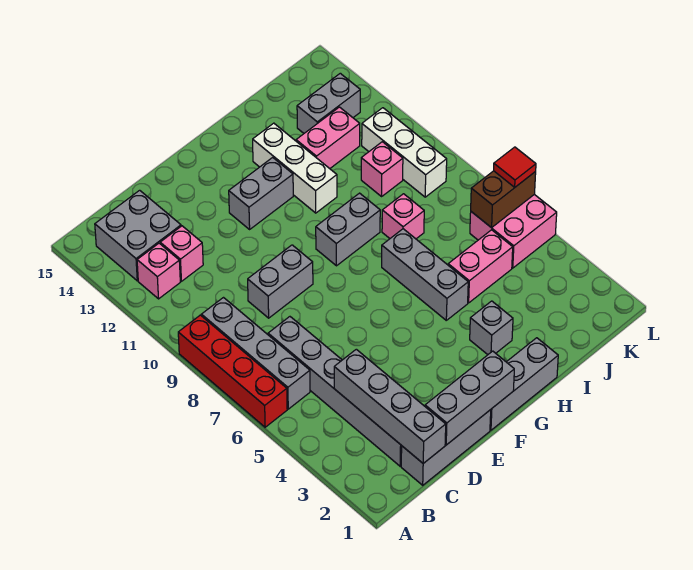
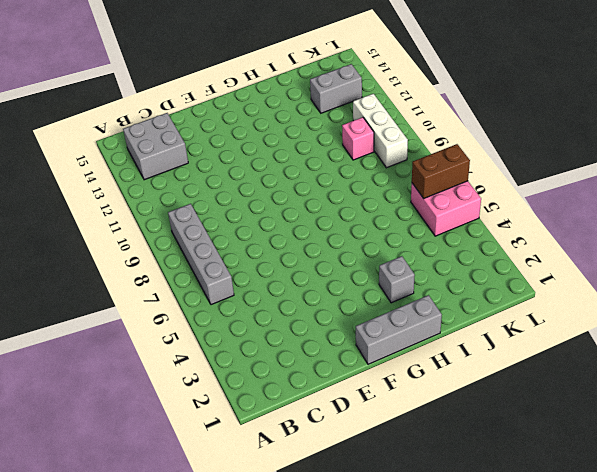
none -> red 1x4 brick [178,315,287,427]
none -> pink 1x1 brick [137,243,180,299]
none -> grey 1x3 brick [401,410,491,485]

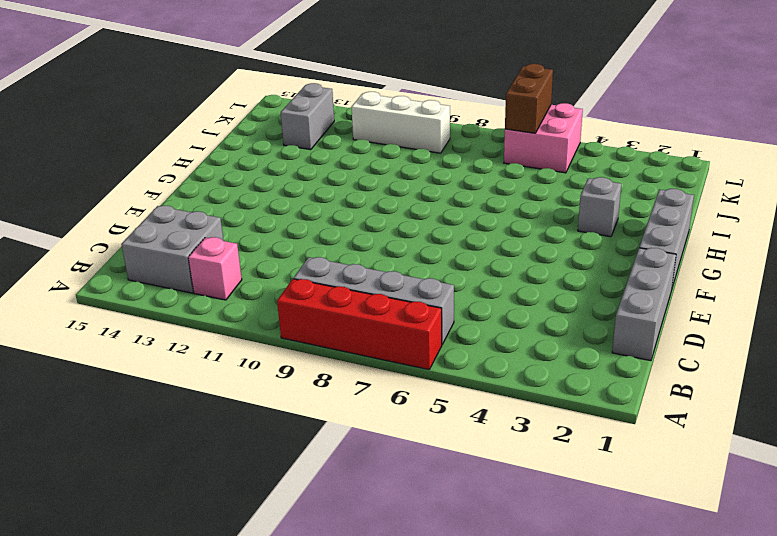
none -> grey 1x6 brick [268,317,402,466]
none -> pink 1x1 brick [160,226,203,281]
none -> grey 1x2 brick [248,245,313,318]

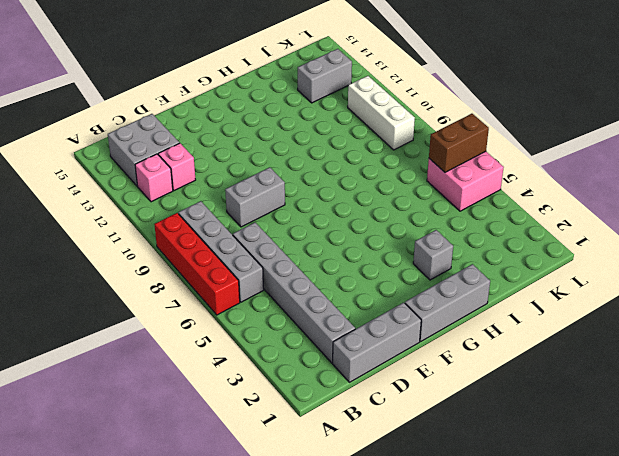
none -> grey 1x2 brick [229,157,293,229]
none -> grey 1x2 brick [316,193,380,266]
none -> grey 1x3 brick [382,229,468,320]

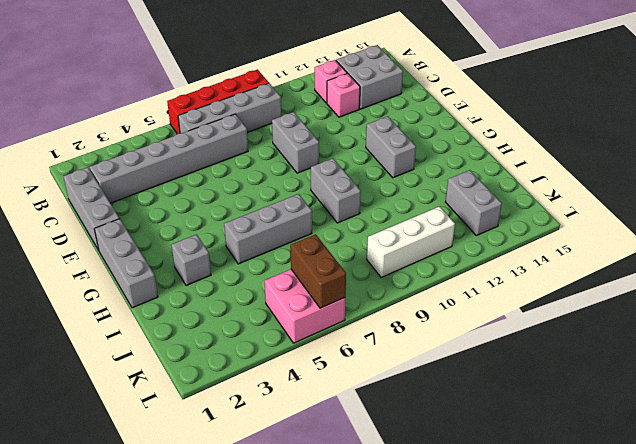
none -> white 1x3 brick [253,123,337,213]
none -> pink 1x2 brick [448,230,513,303]
none -> pink 1x1 brick [382,194,424,239]

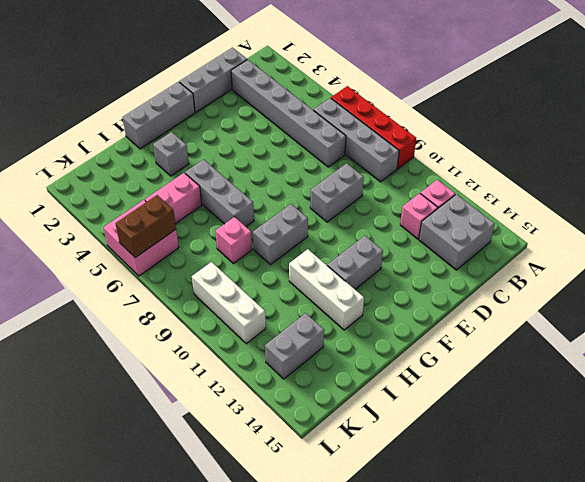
none -> pink 1x2 brick [296,107,360,169]
none -> pink 1x1 brick [361,142,403,196]
none -> grey 1x4 brick [334,349,446,463]

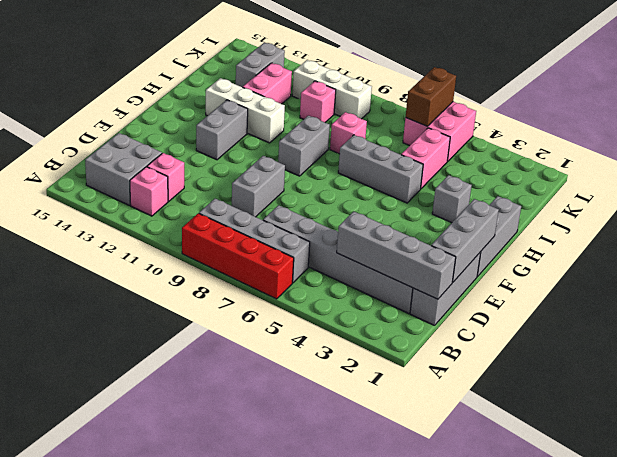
none -> red 1x1 tile [494,147,536,187]

